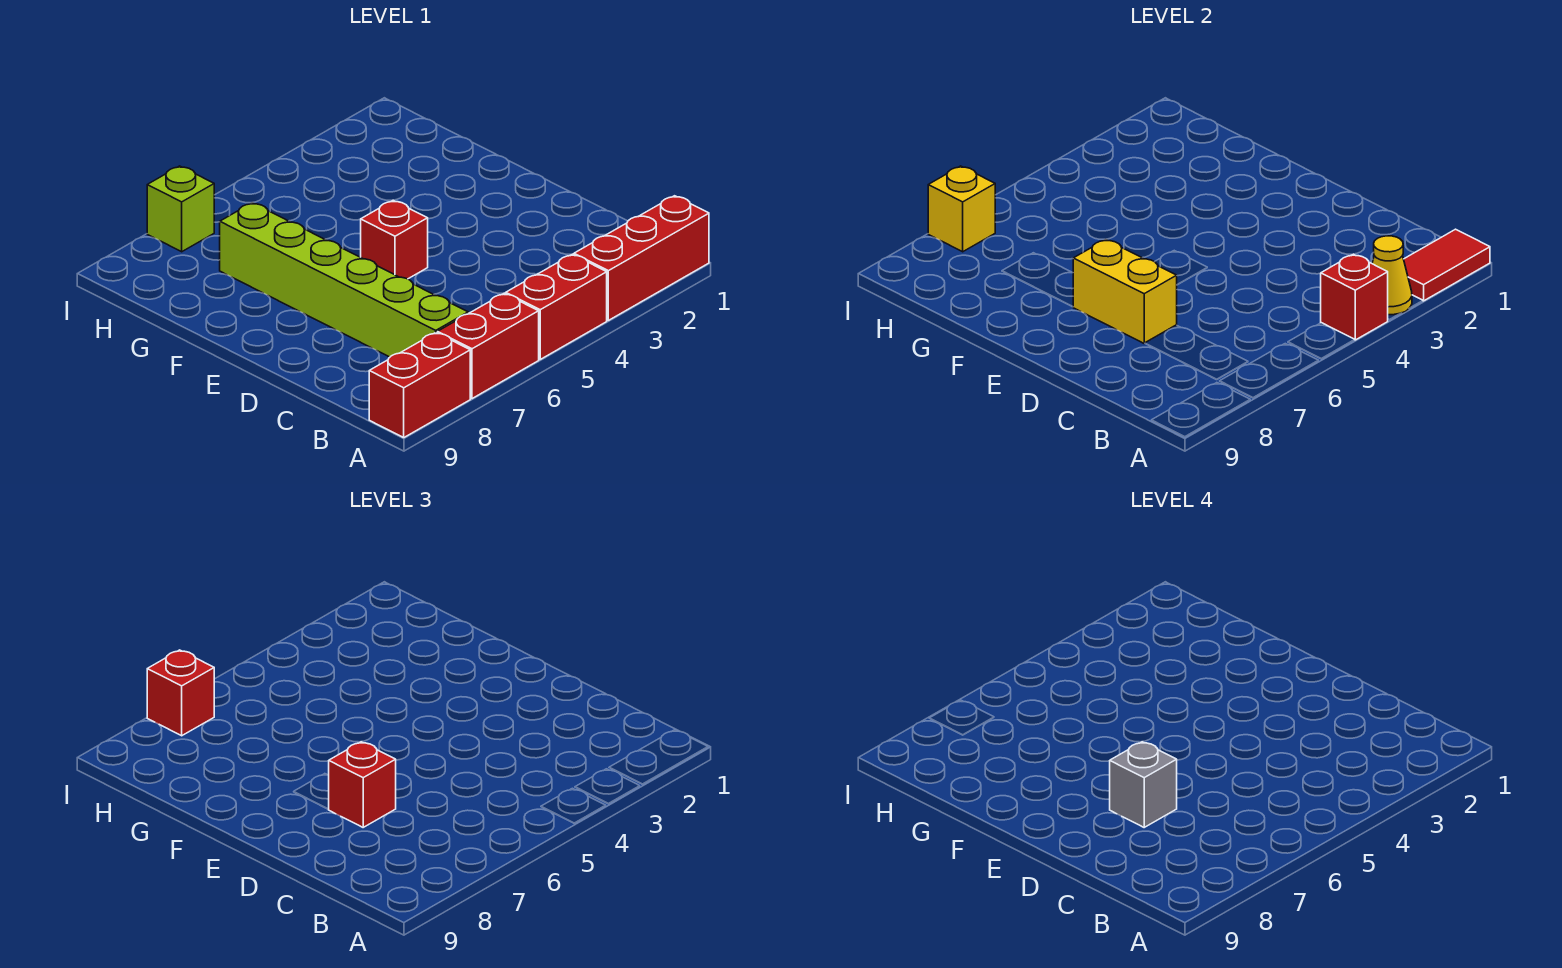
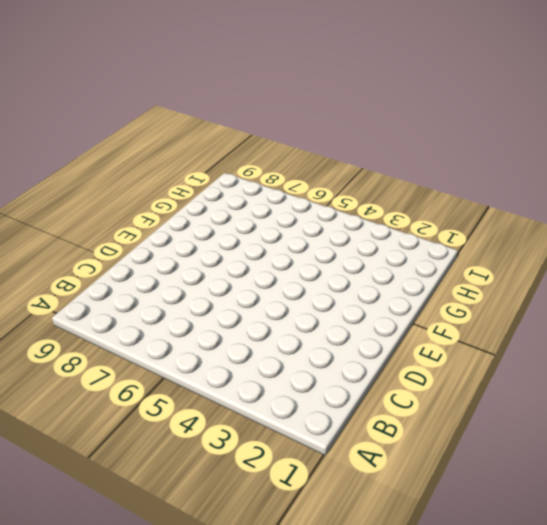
none -> red 1x3 brick [574,196,709,320]
none -> red 1x2 brick [506,254,607,359]
none -> red 1x2 brick [437,294,539,399]

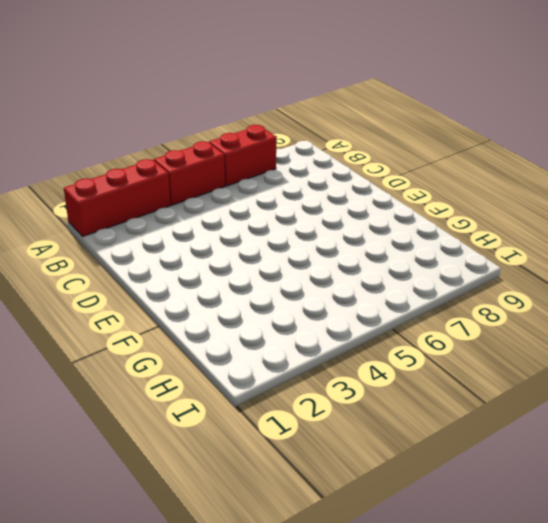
none -> red 1x2 brick [369,333,470,438]
none -> lime 1x6 brick [220,203,468,357]
none -> red 1x1 brick [361,201,428,279]

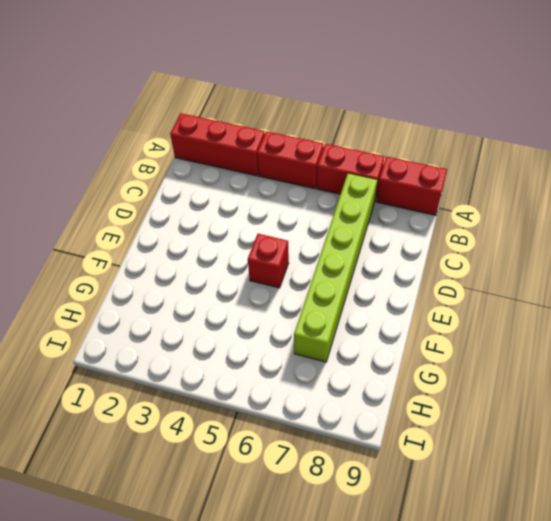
none -> lime 1x1 brick [147,166,214,252]
none -> red 1x2 tile [1404,229,1490,301]
none -> yellow 1x1 cone [1372,236,1412,315]

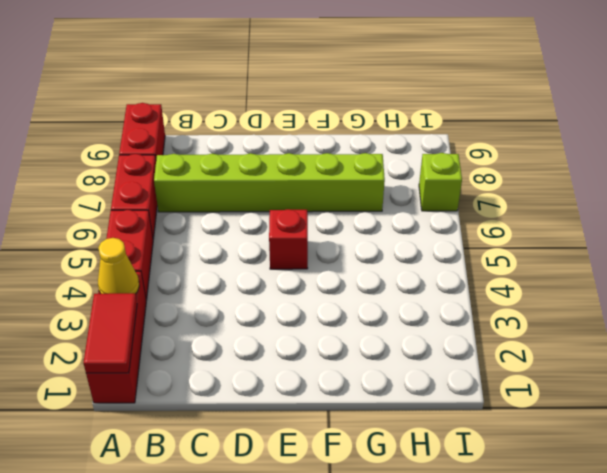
none -> red 1x1 brick [1321,254,1388,340]
none -> yellow 1x2 brick [1073,239,1177,343]
none -> yellow 1x1 brick [928,166,995,252]

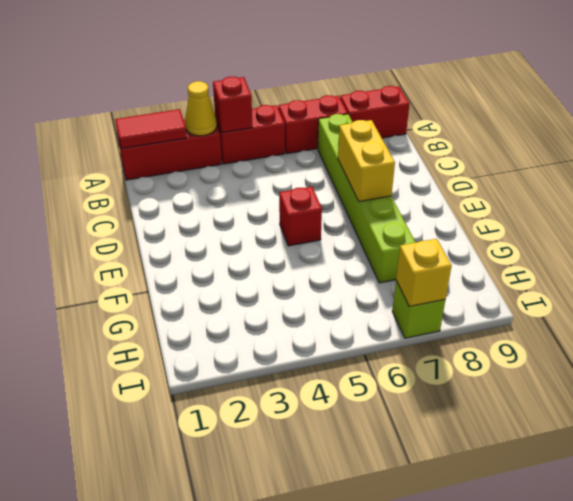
none -> red 1x1 brick [329,742,396,827]
none -> red 1x1 brick [147,650,214,736]
none -> grey 1x1 brick [1110,742,1177,827]

